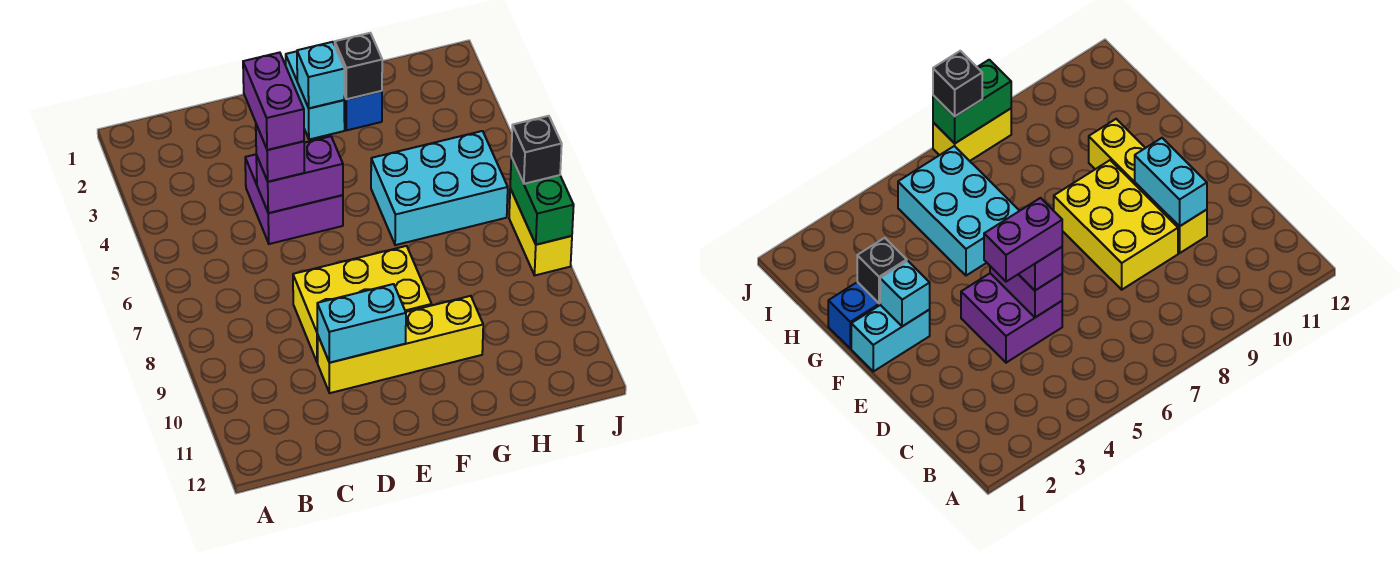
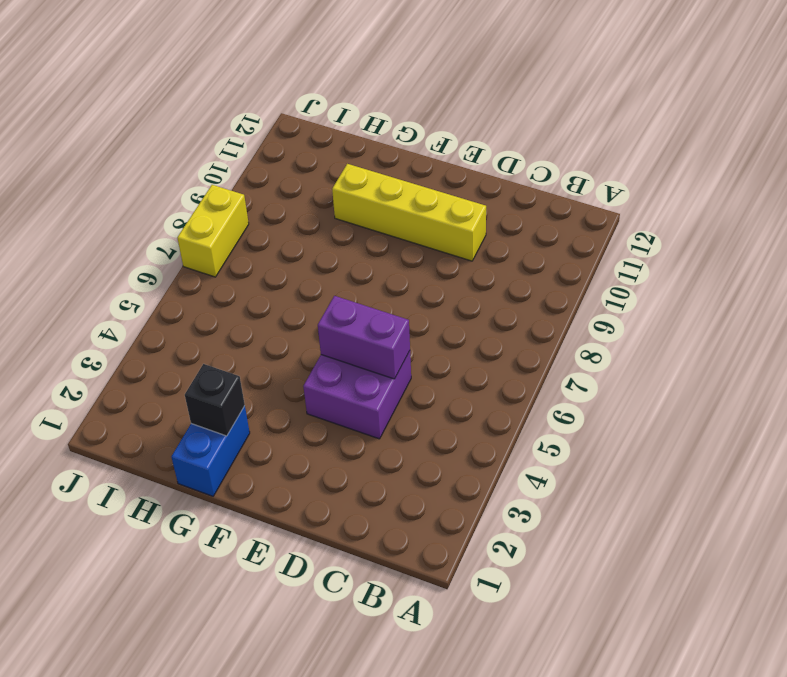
none -> yellow 2x3 brick [293,246,432,363]
none -> cyan 1x2 brick [286,51,345,139]
none -> cyan 2x3 brick [371,131,508,245]

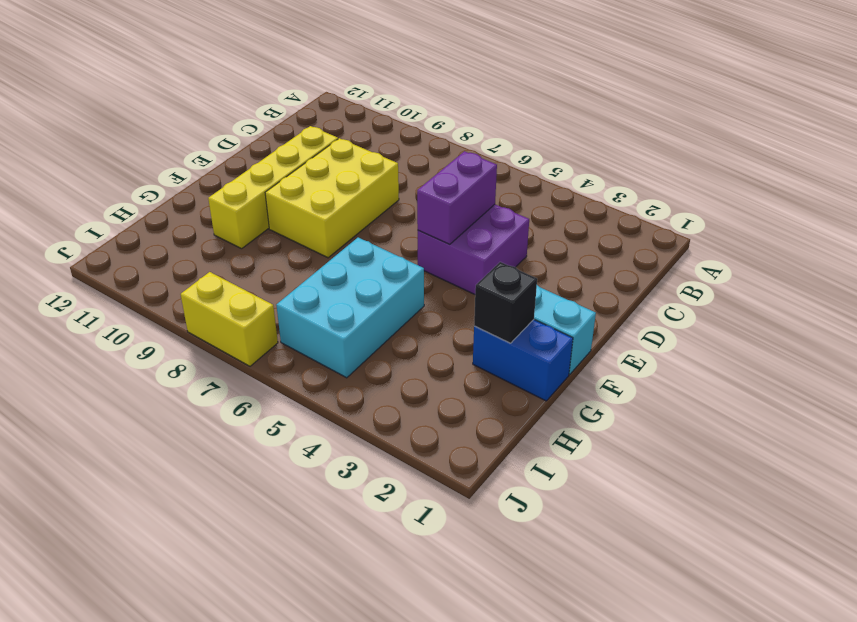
none -> cyan 1x2 brick [317,284,406,363]
none -> cyan 1x1 brick [297,42,344,108]
none -> green 1x2 brick [510,157,574,245]

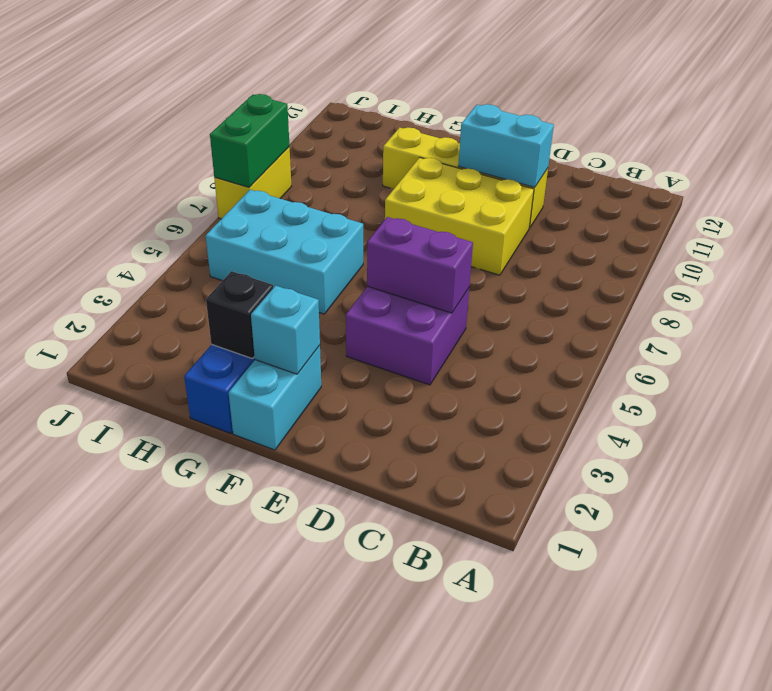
none -> purple 1x1 brick [256,125,304,182]
none -> black 1x1 brick [511,116,562,184]
none -> purple 1x2 brick [243,52,304,150]

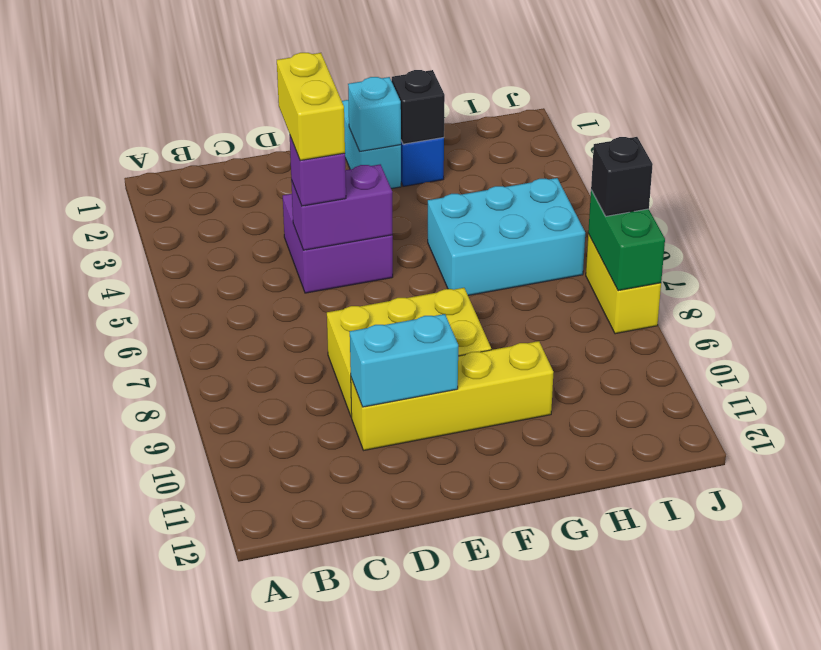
yellow 1x2 brick [277,53,345,161] -> purple 1x2 brick [243,52,304,150]

